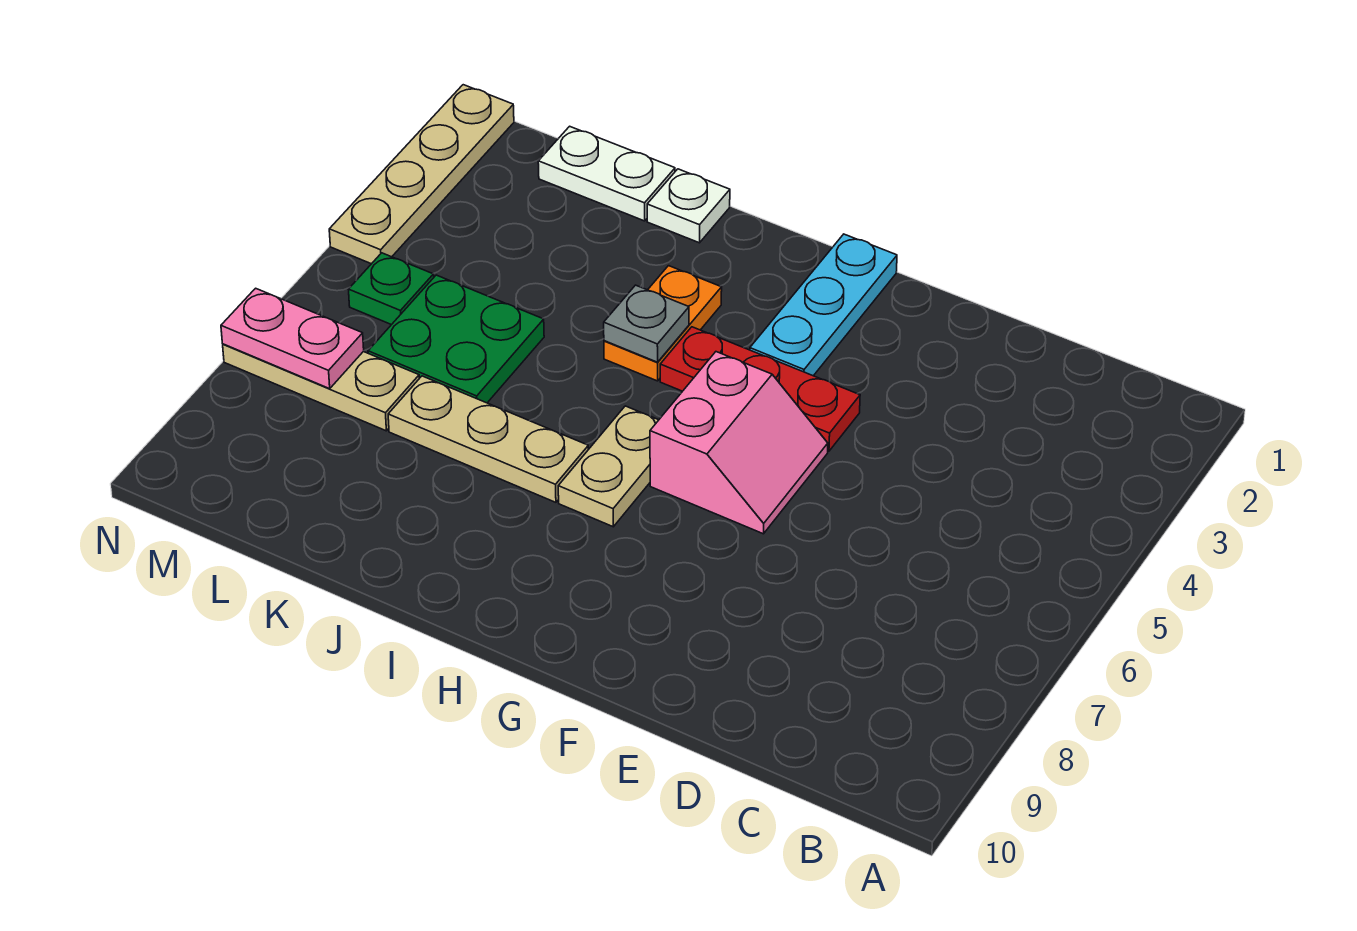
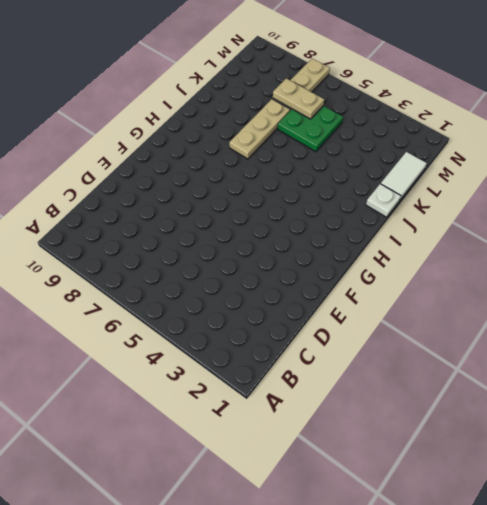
white 1x2 tile [381,152,427,200] -> white 1x2 plate [538,126,675,221]
tan 1x2 plate [273,78,324,119] -> tan 1x2 plate moved to [558,406,658,527]
none -> red 1x3 plate [660,327,860,451]
none -> pink 2x2 slope [650,352,828,534]
none -> cyan 1x3 plate [750,234,897,376]

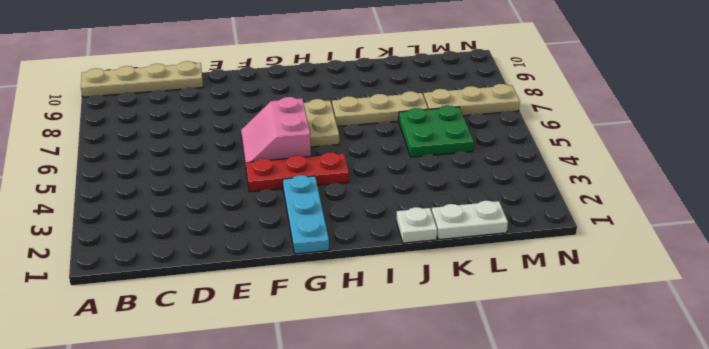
tan 1x4 plate [81,61,203,97] -> tan 1x4 plate turned to [329,85,514,264]
none -> orange 1x2 plate [604,266,722,381]
none -> green 1x1 plate [348,253,434,325]
none -> grey 1x1 plate [604,285,689,362]

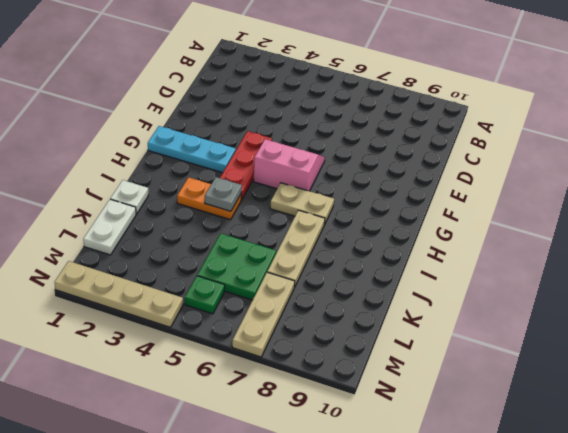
none -> pink 1x2 plate [221,288,364,389]

